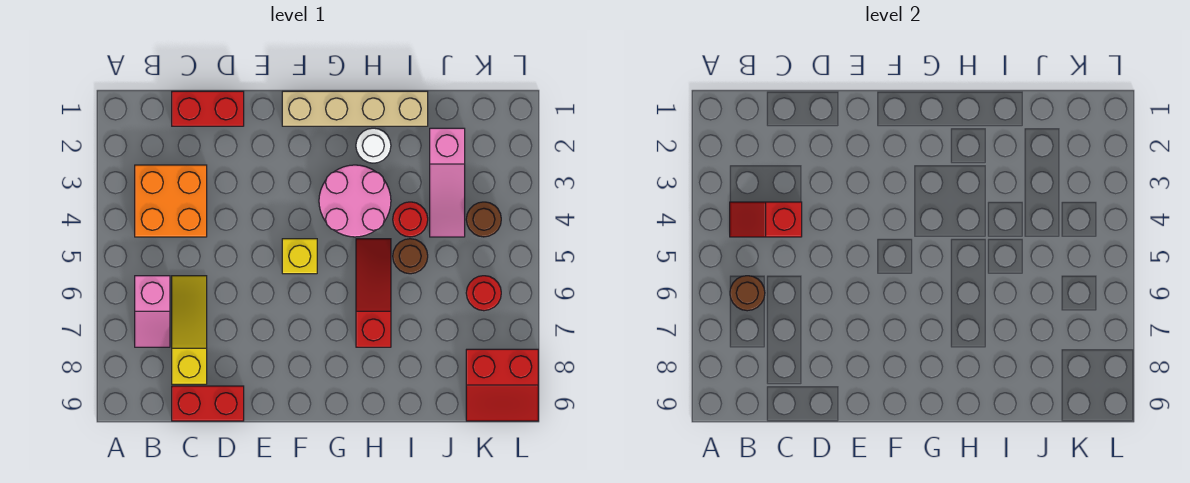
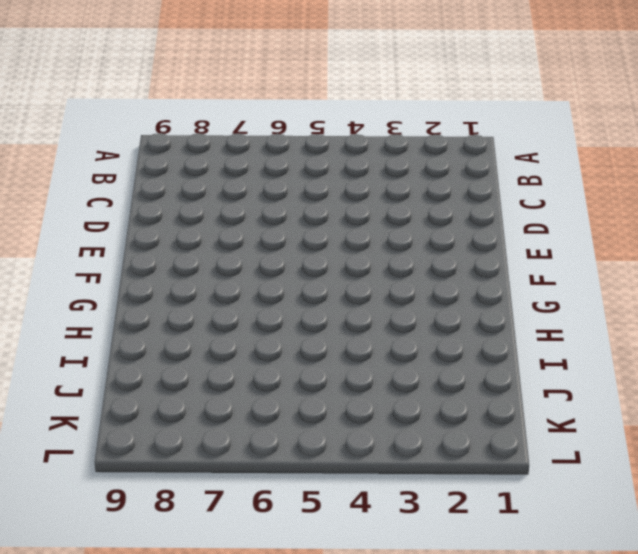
none -> orange 2x2 brick [135,165,207,237]
none -> pink 1x2 slope [135,276,170,347]
none -> red 1x2 brick [172,91,244,126]

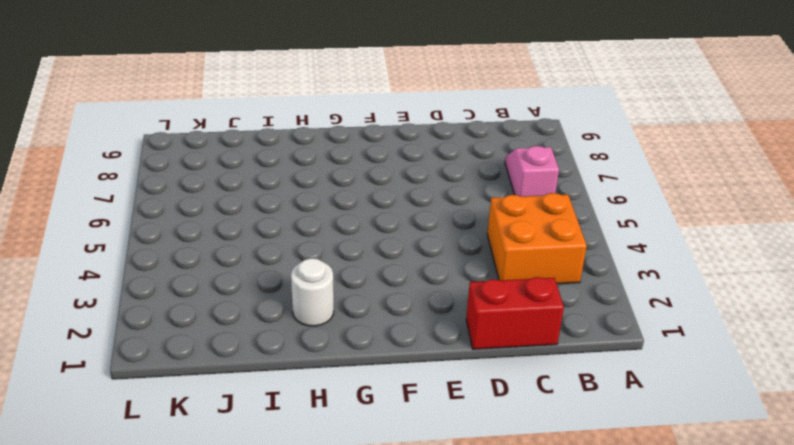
none -> yellow 1x3 slope [172,276,207,384]
none -> red 1x2 brick [172,386,244,421]
none -> tan 1x4 brick [282,91,428,126]

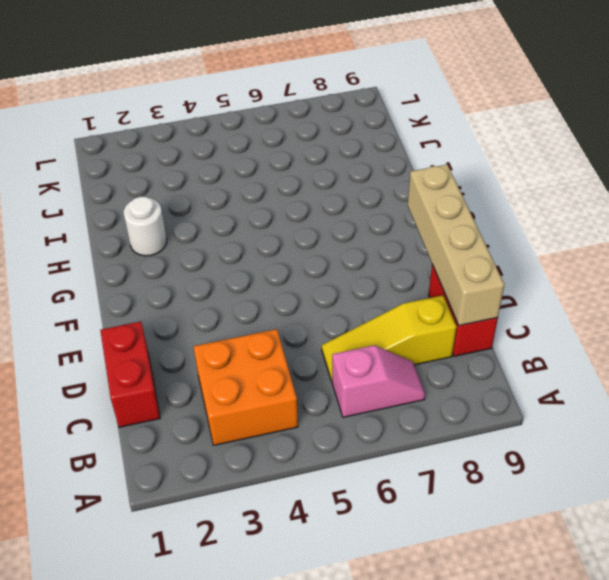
tan 1x4 brick [408,165,504,326] -> tan 1x4 brick moved to [282,91,428,126]
none -> yellow 1x1 brick [282,239,317,274]
none -> pink 2x2 round brick [319,165,391,237]
none -> red 1x3 slope [356,239,391,347]

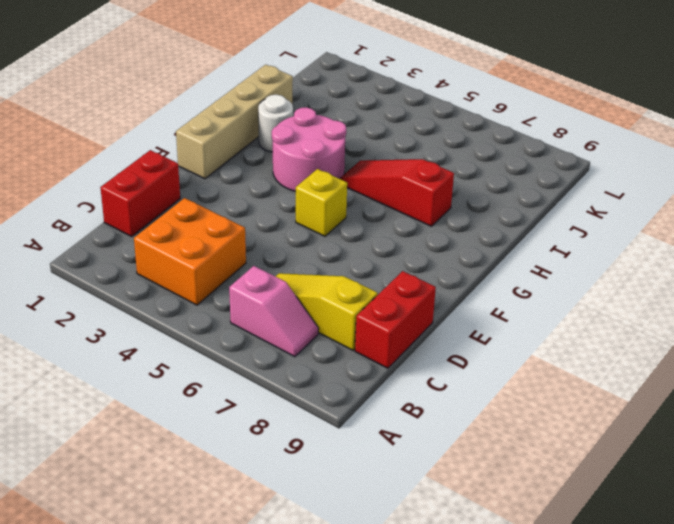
none -> red 1x1 round brick [393,202,428,237]
none -> brown 1x1 round brick [393,239,428,274]
none -> pink 1x3 slope [430,128,465,237]

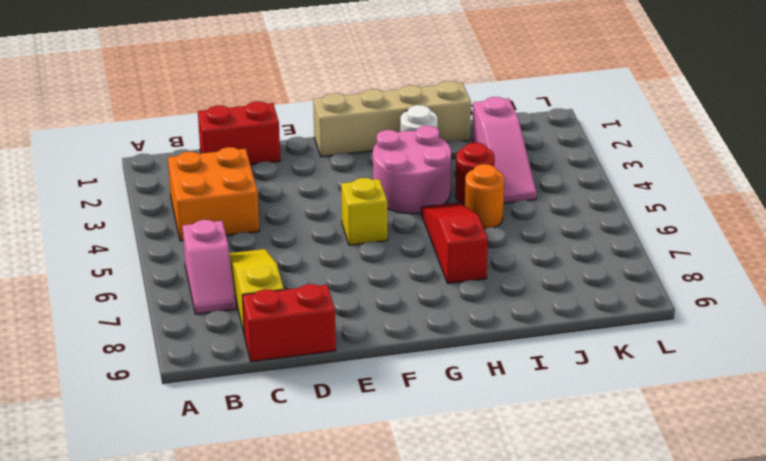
orange 1x1 round brick [465,164,504,229] -> brown 1x1 round brick [393,239,428,274]
none -> brown 1x1 round brick [466,202,501,237]
none -> red 1x1 round brick [466,276,501,311]
none -> red 2x2 slope [466,349,538,421]

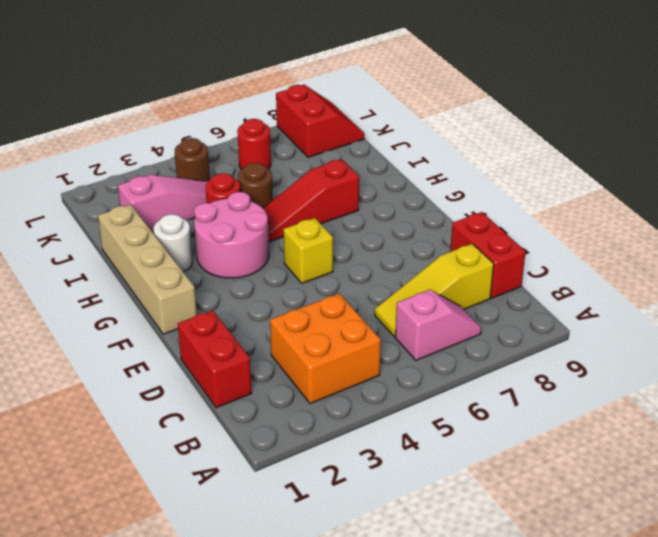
none -> red 1x2 slope [730,202,802,237]
none -> brown 1x1 round brick [730,276,765,311]

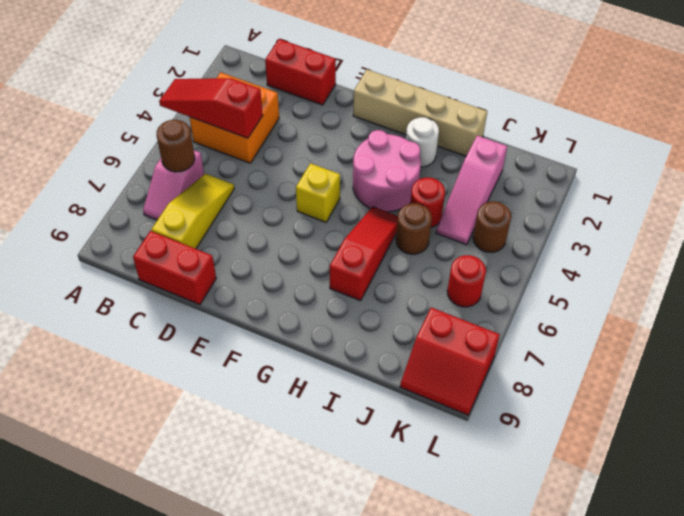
red 1x3 slope [159,78,263,138] -> red 1x2 slope [730,202,802,237]

